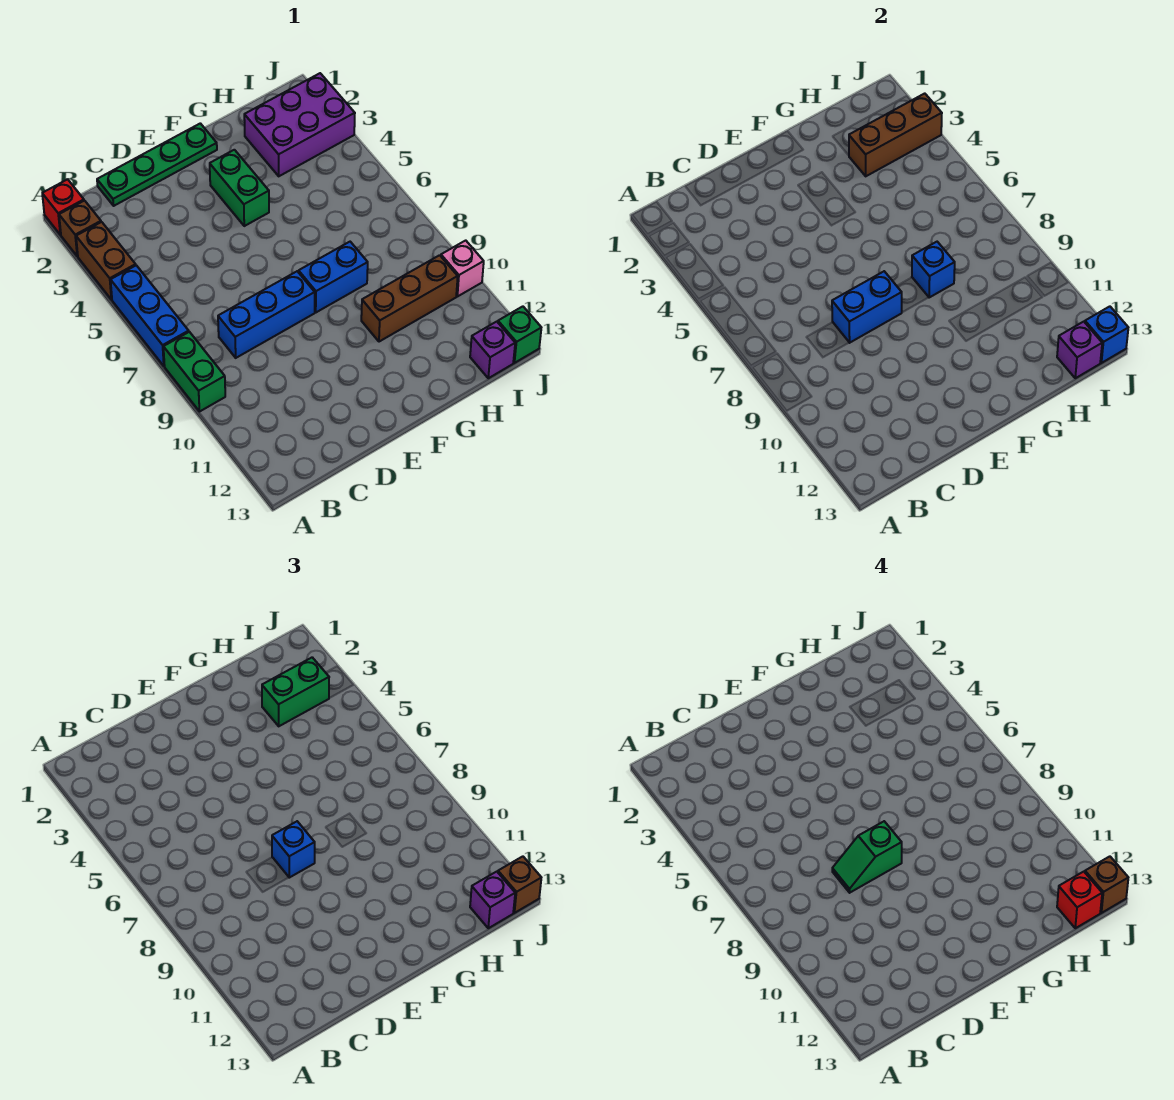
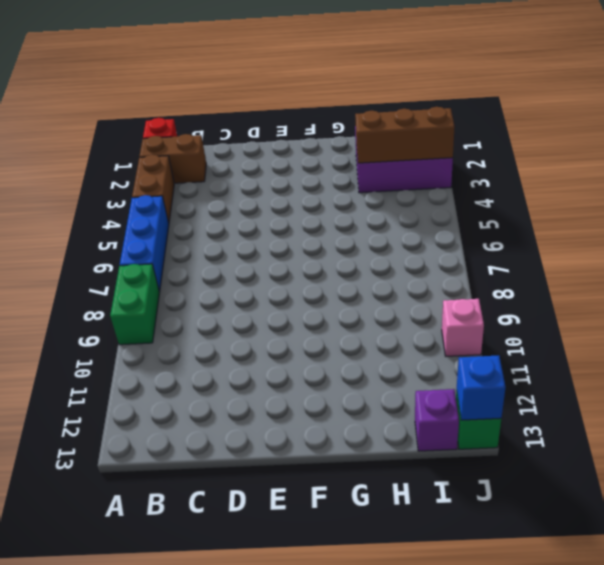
brown 1x2 brick [139,134,206,183] -> brown 1x1 brick [59,201,101,256]
none -> green 1x4 plate [97,123,217,206]
none -> blue 1x3 brick [218,271,315,358]
none -> green 1x2 brick [210,150,269,226]

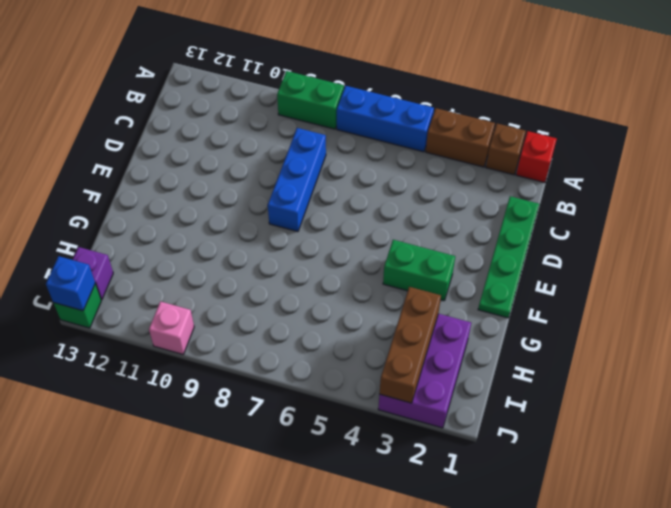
none -> blue 1x2 brick [299,242,368,312]
none -> brown 1x3 brick [361,255,458,342]
none -> blue 1x2 brick [832,271,902,343]

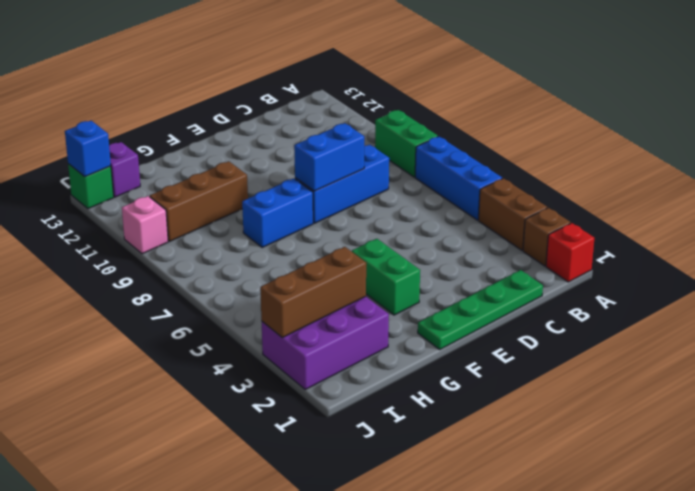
none -> blue 1x1 brick [912,242,955,298]
none -> purple 1x1 brick [1057,322,1102,378]
none -> blue 1x1 brick [272,821,315,878]

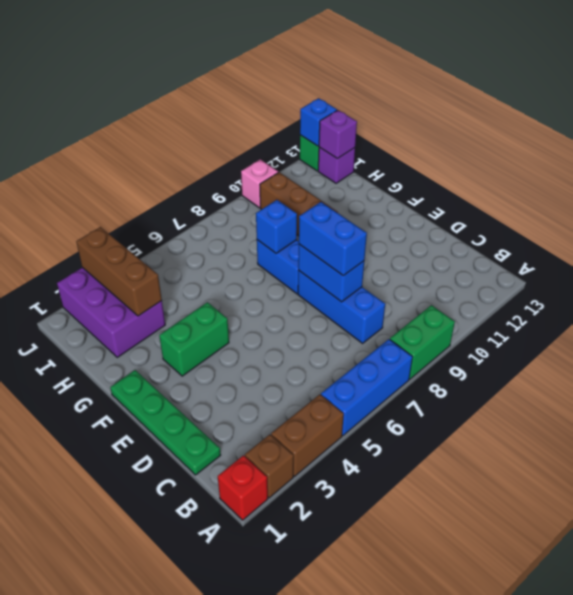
blue 1x2 brick [299,202,367,276] -> blue 1x1 brick [272,821,315,878]
none -> green 1x2 brick [262,657,329,726]
none -> purple 1x1 brick [470,872,515,928]
none -> brown 1x1 brick [498,856,541,913]

